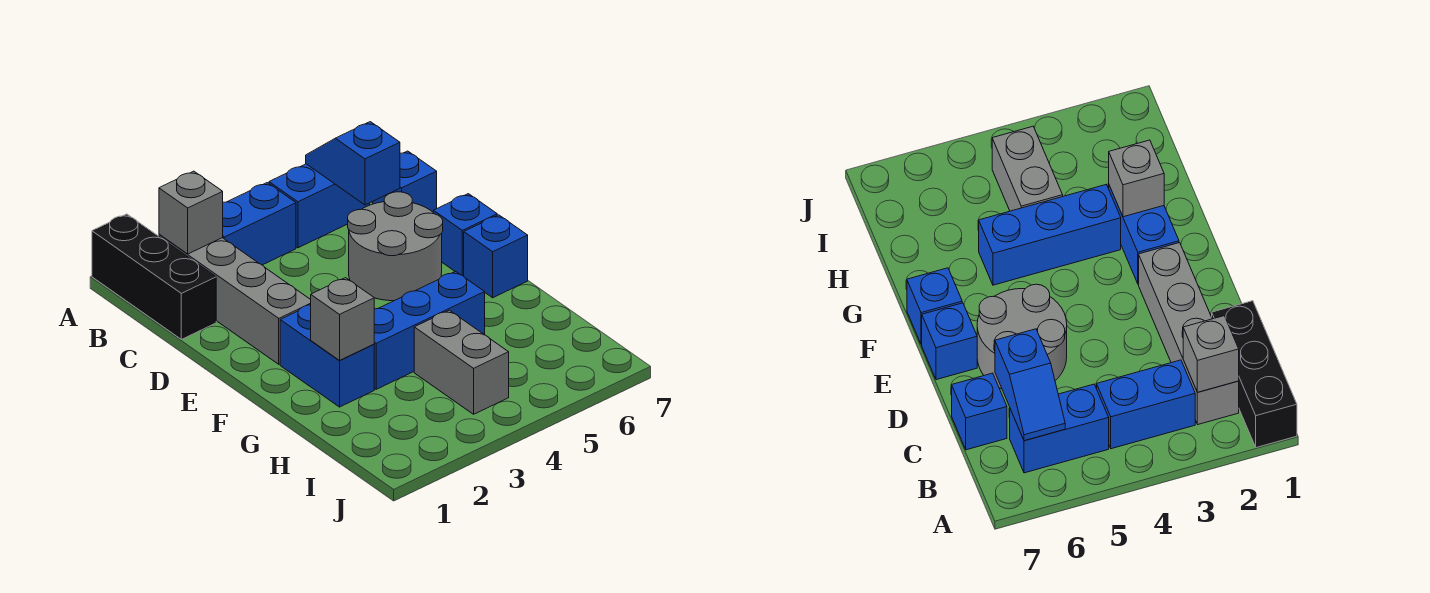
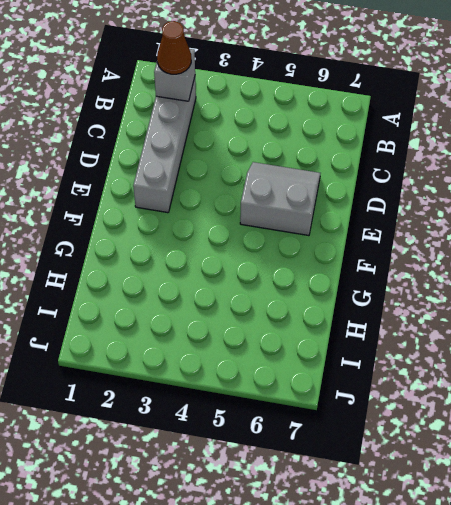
brown 1x1 cone [157,21,191,74] -> none
grey 2x2 slope [240,162,320,236] -> grey 2x2 round brick [348,192,443,301]
none -> black 1x3 brick [92,214,216,339]
none -> blue 1x2 brick [223,183,296,265]
none -> blue 1x2 brick [269,164,370,248]

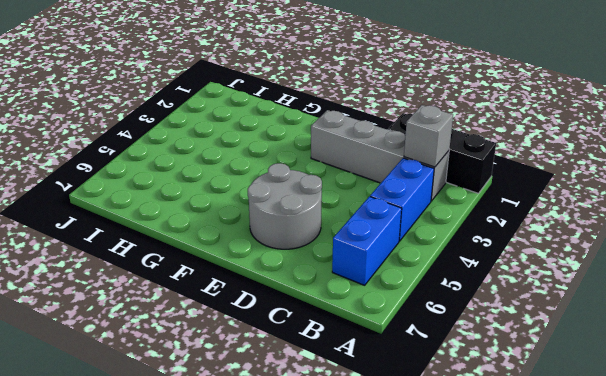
none -> blue 1x1 brick [373,151,437,212]
none -> blue 1x1 brick [433,194,497,276]
none -> blue 1x2 brick [280,305,374,407]

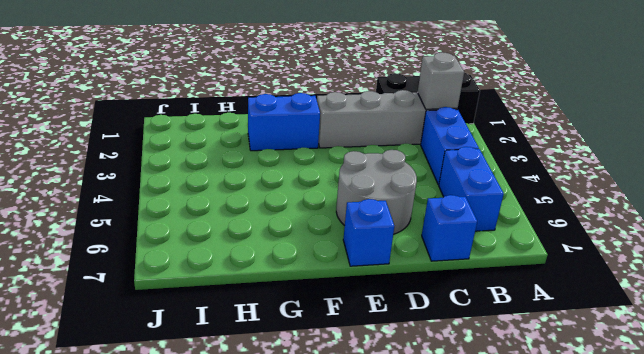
none -> blue 1x1 brick [464,215,528,298]
none -> blue 1x3 brick [374,271,485,389]
none -> grey 1x2 brick [414,310,509,414]

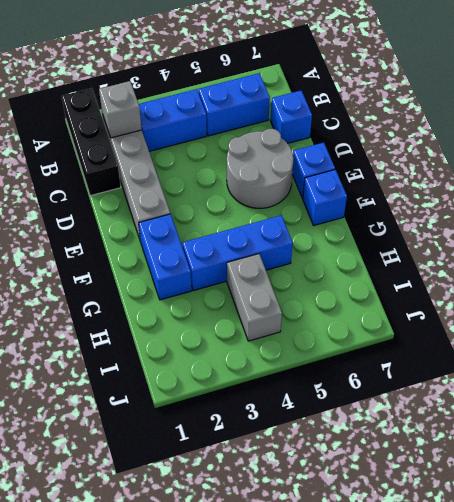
none -> blue 1x2 slope [306,122,400,205]
none -> grey 1x1 brick [311,278,374,360]

